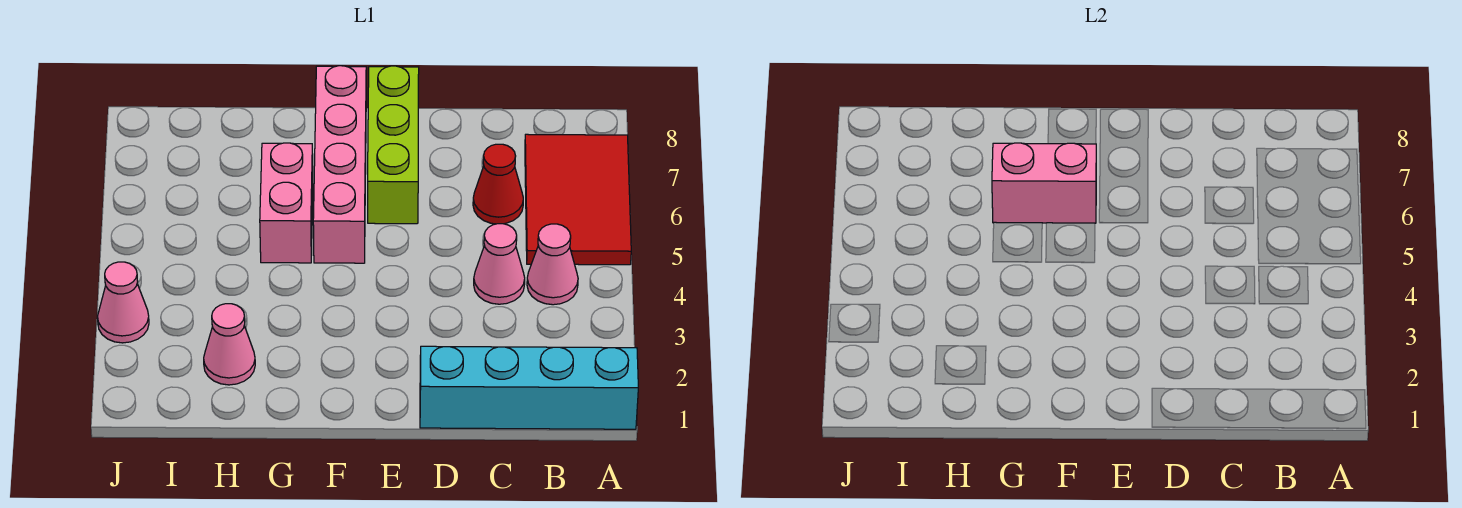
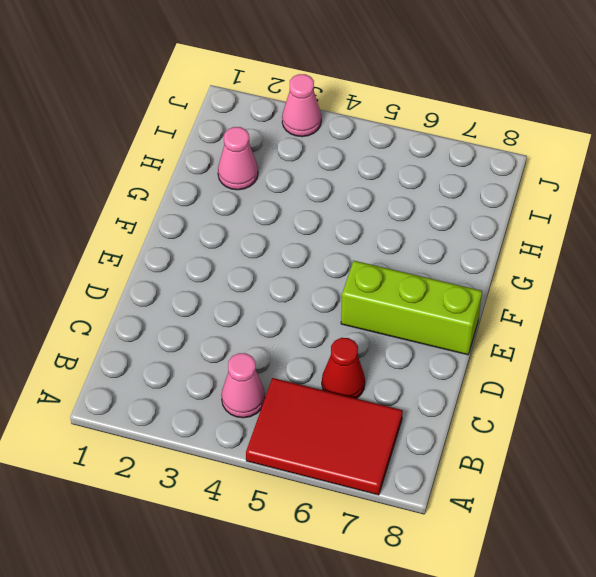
none -> cyan 1x4 brick [420,346,638,429]
none -> pink 1x1 cone [474,224,525,304]

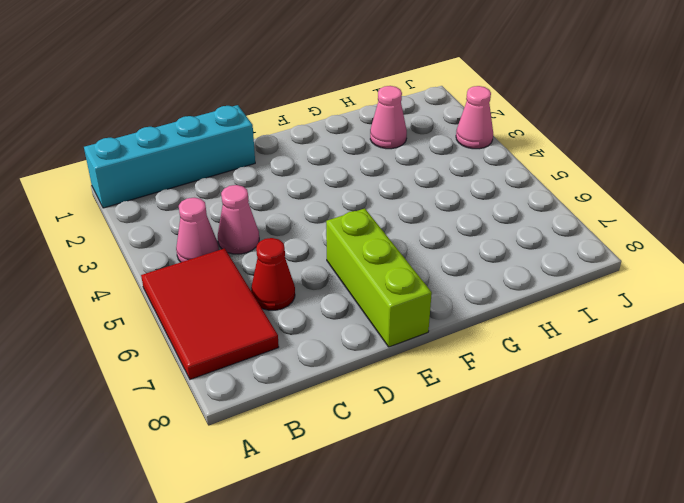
none -> pink 1x4 brick [313,66,366,263]
none -> pink 1x2 brick [260,143,313,263]

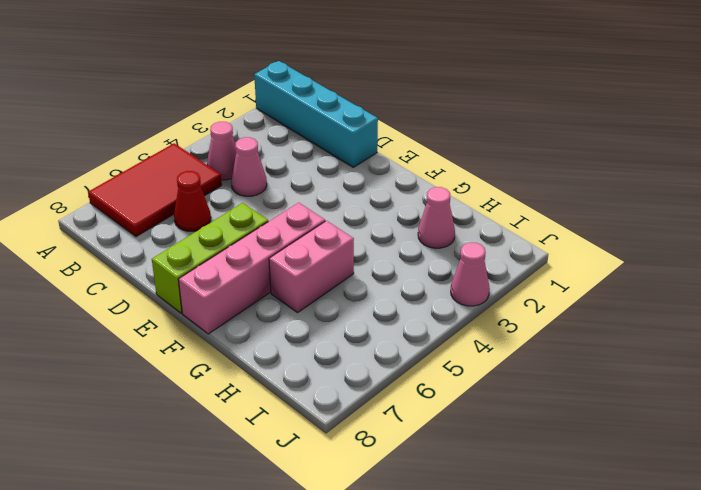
none -> pink 1x2 brick [992,143,1096,223]

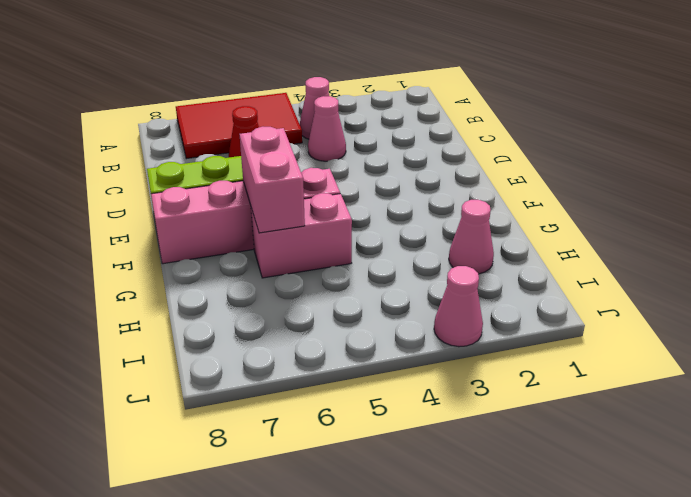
none -> cyan 1x4 brick [420,346,638,429]

